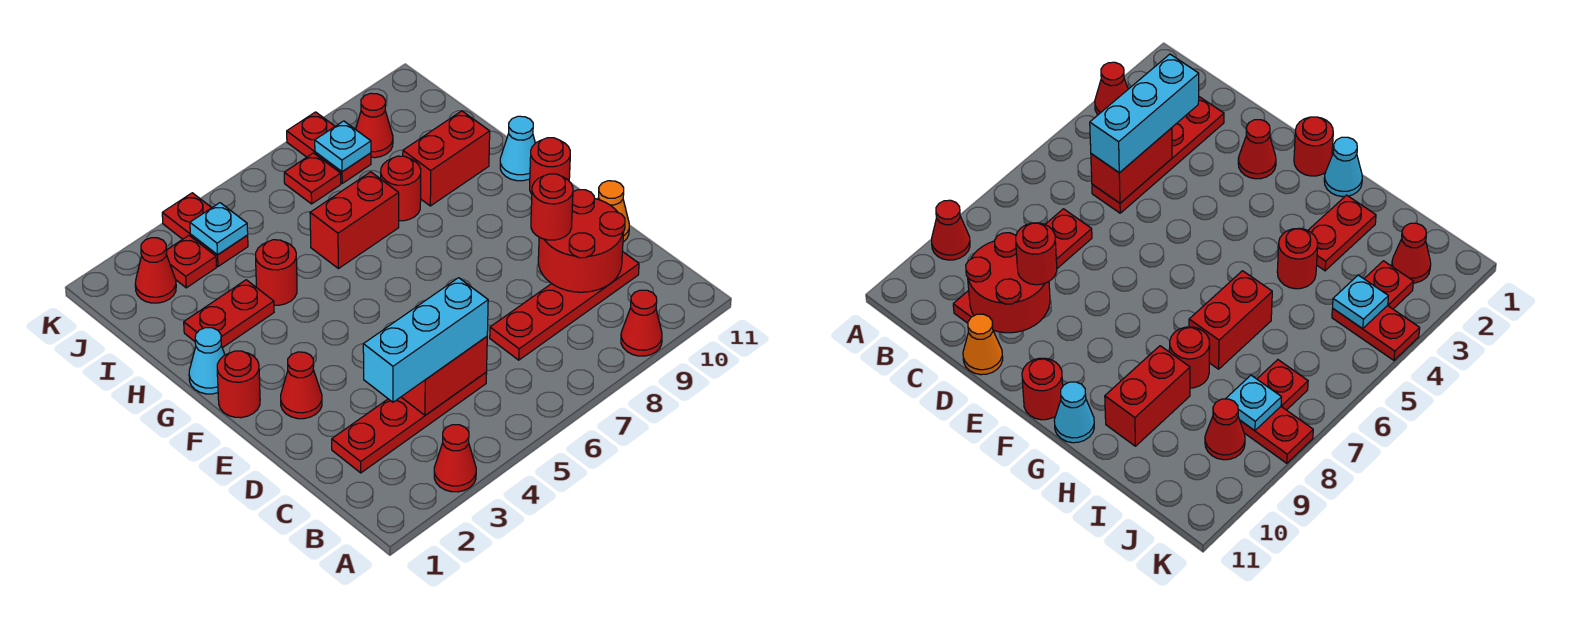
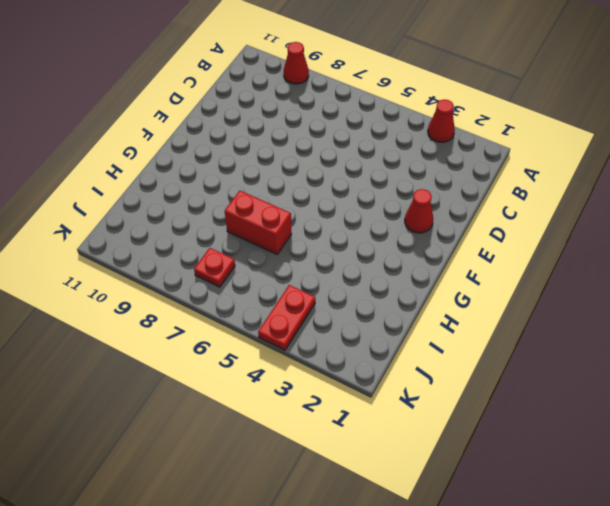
none -> red 1x4 plate [332,372,487,473]
none -> red 1x4 plate [490,251,639,360]
none -> orange 1x1 cone [598,181,629,242]

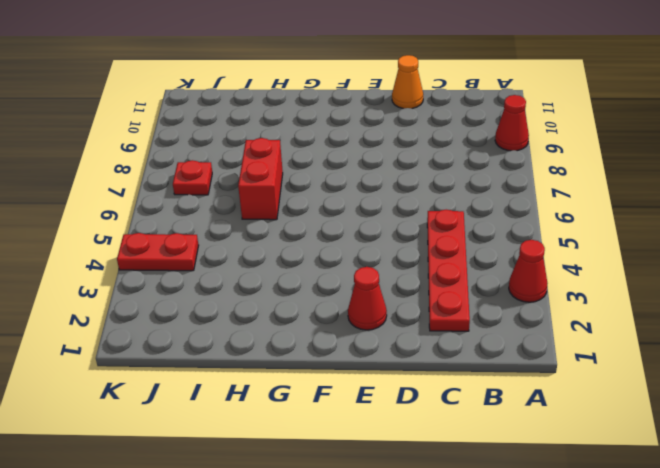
none -> red 1x4 plate [490,251,639,360]
none -> red 1x1 round brick [217,351,260,418]
none -> red 1x1 round brick [530,138,570,194]

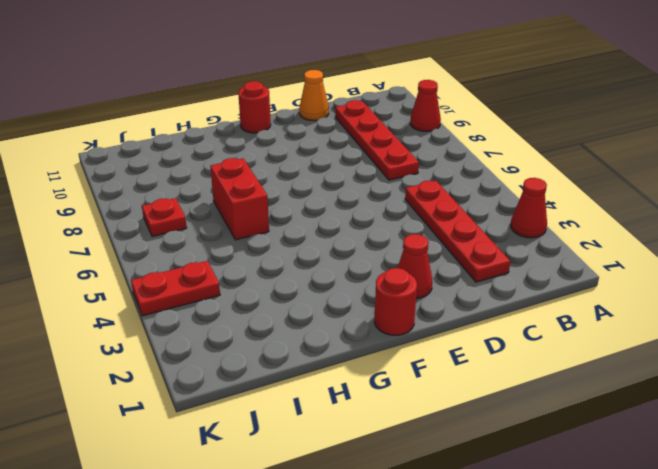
none -> cyan 1x1 cone [189,328,225,394]
none -> cyan 1x1 cone [500,116,535,181]
none -> red 1x2 plate [184,280,274,348]

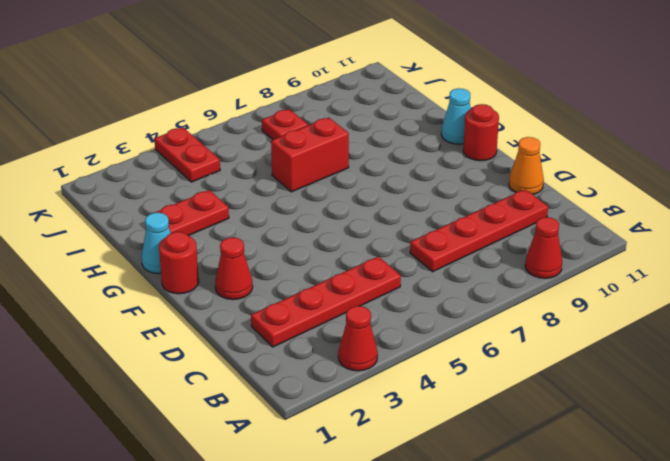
none -> red 1x1 round brick [256,240,297,305]
none -> red 1x1 round brick [381,156,421,221]
none -> red 1x2 brick [403,111,490,206]

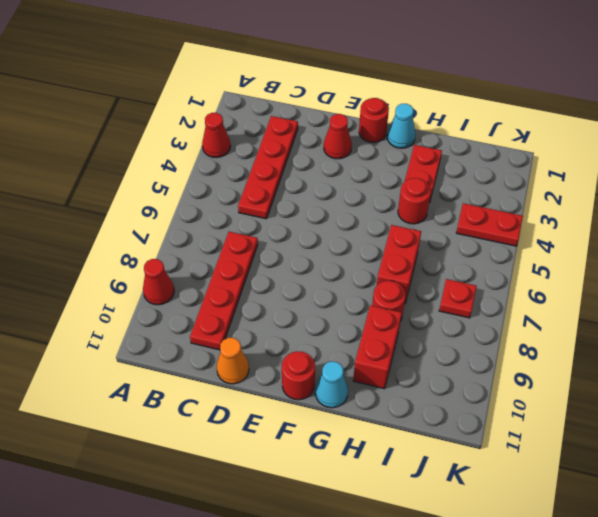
none -> red 1x1 cone [135,238,176,303]
none -> red 1x1 plate [166,236,217,288]
none -> red 1x2 plate [287,112,371,183]

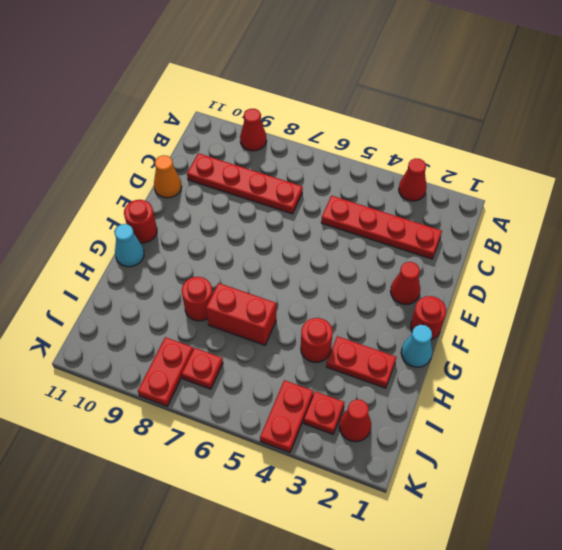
none -> red 1x2 brick [403,111,490,206]
none -> red 1x1 cone [356,93,393,158]
none -> red 1x2 brick [402,336,487,415]

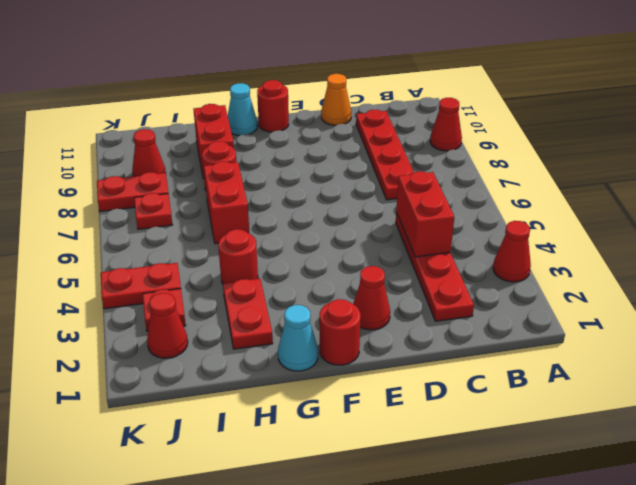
none -> red 2x2 round brick [538,190,625,292]
none -> cyan 1x1 plate [190,203,248,255]
none -> cyan 1x1 plate [315,121,371,172]

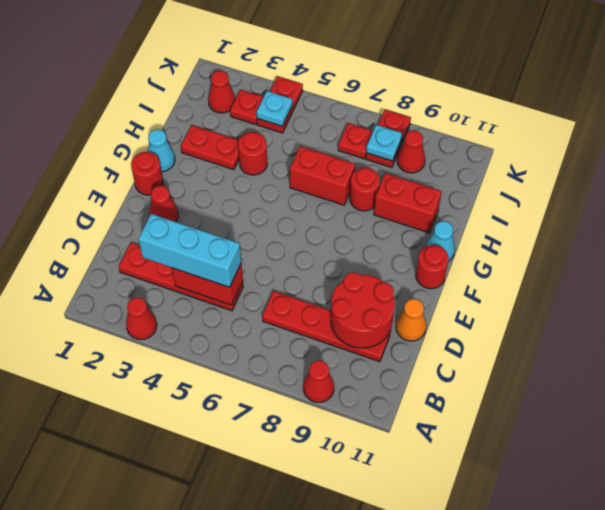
none -> red 1x1 round brick [531,174,573,240]

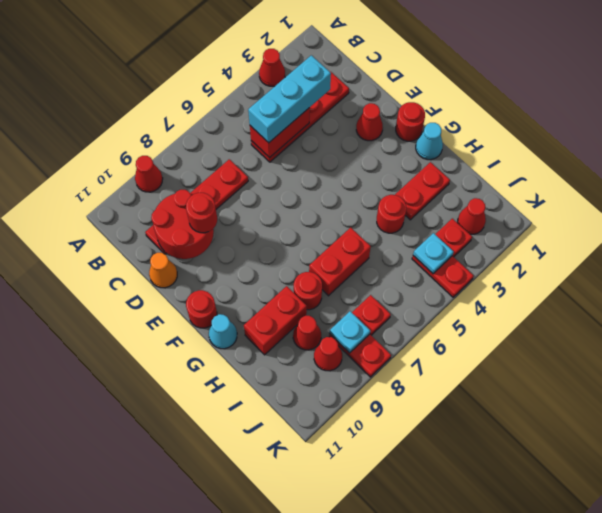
red 1x1 cone [293,316,321,350] -> none

